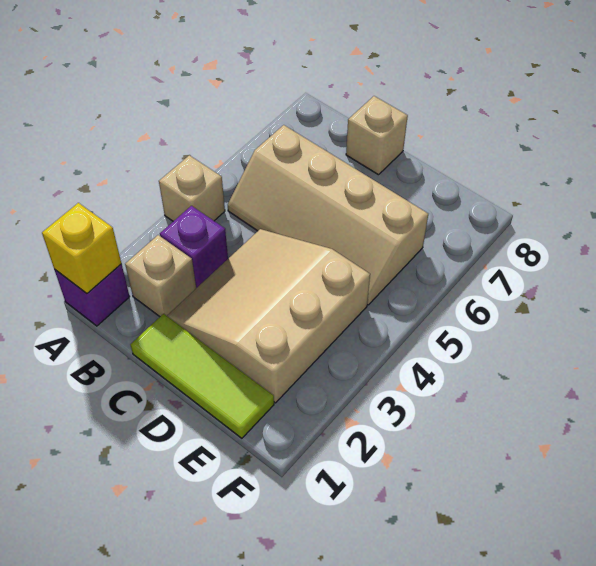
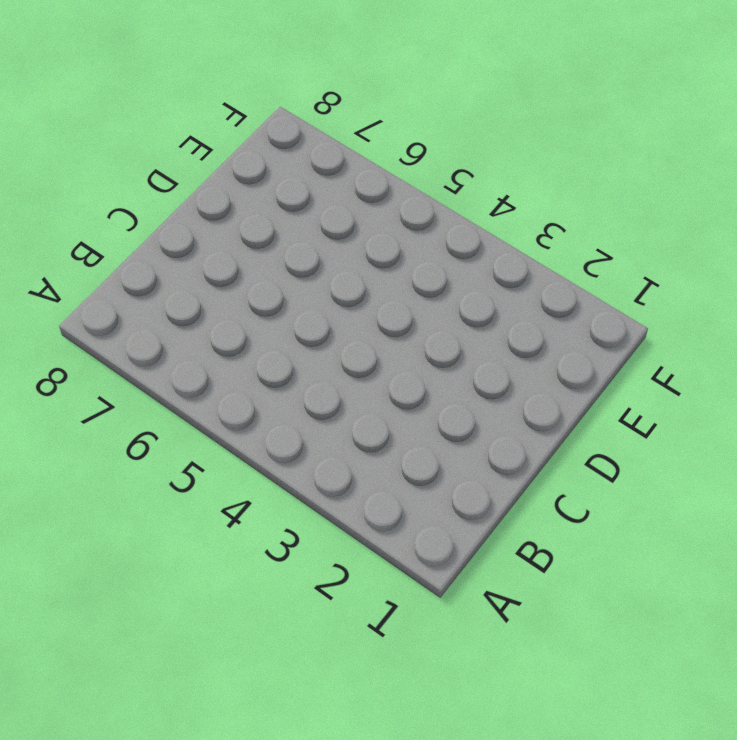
none -> purple 1x1 brick [54,264,130,326]
none -> tan 1x1 brick [159,155,225,221]

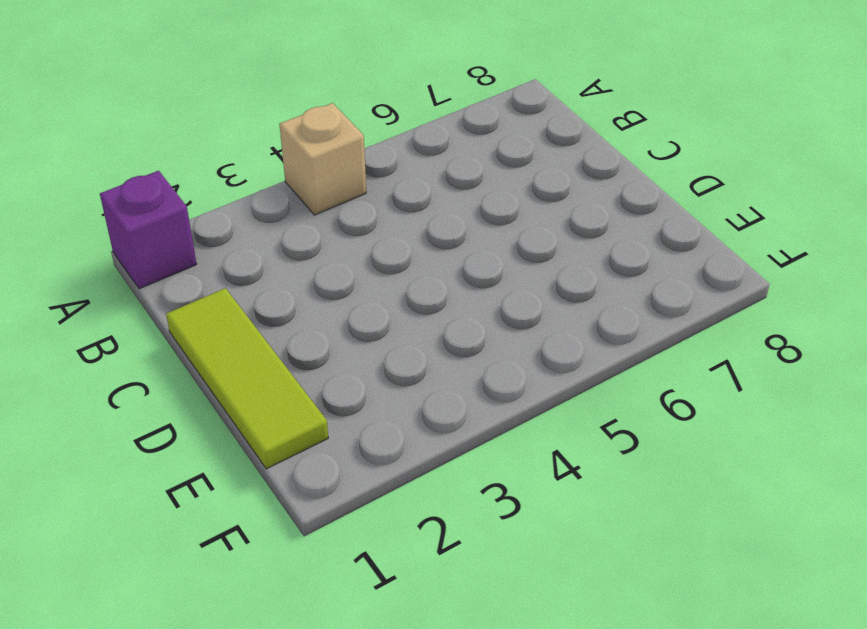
none -> tan 1x1 brick [125,235,196,317]
none -> purple 1x1 brick [160,206,228,288]

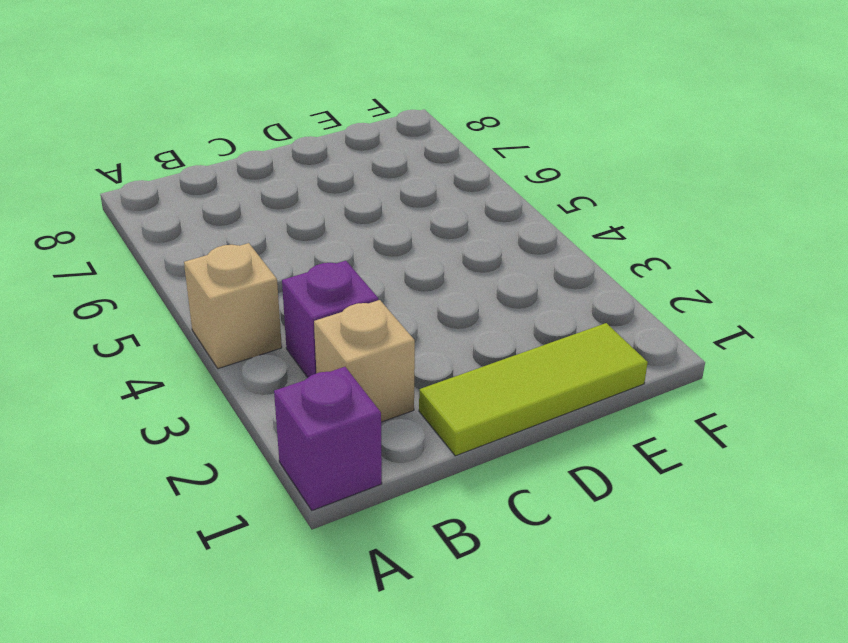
none -> tan 2x4 slope [228,125,428,305]
none -> tan 3x3 slope [167,229,370,403]

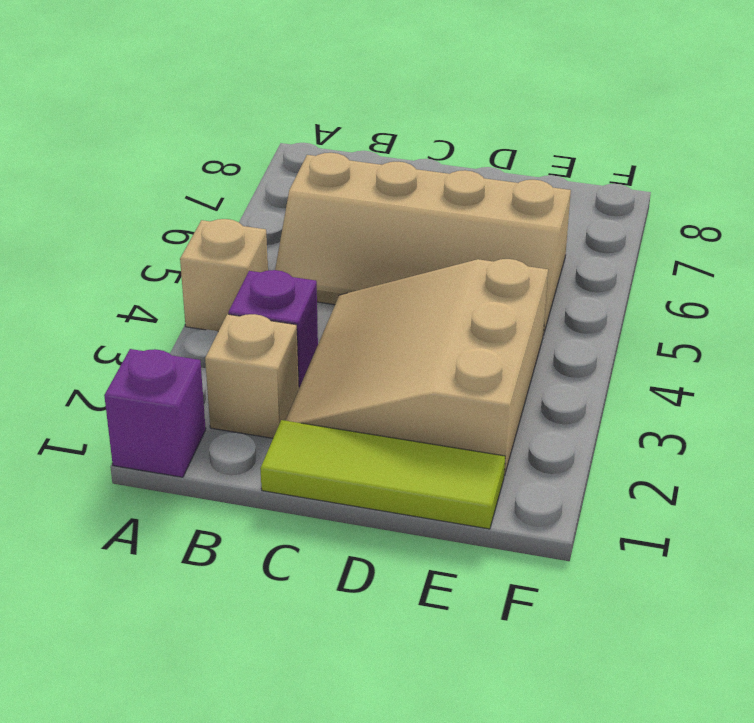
none -> tan 1x1 brick [346,96,408,175]
none -> yellow 1x1 brick [42,203,121,293]

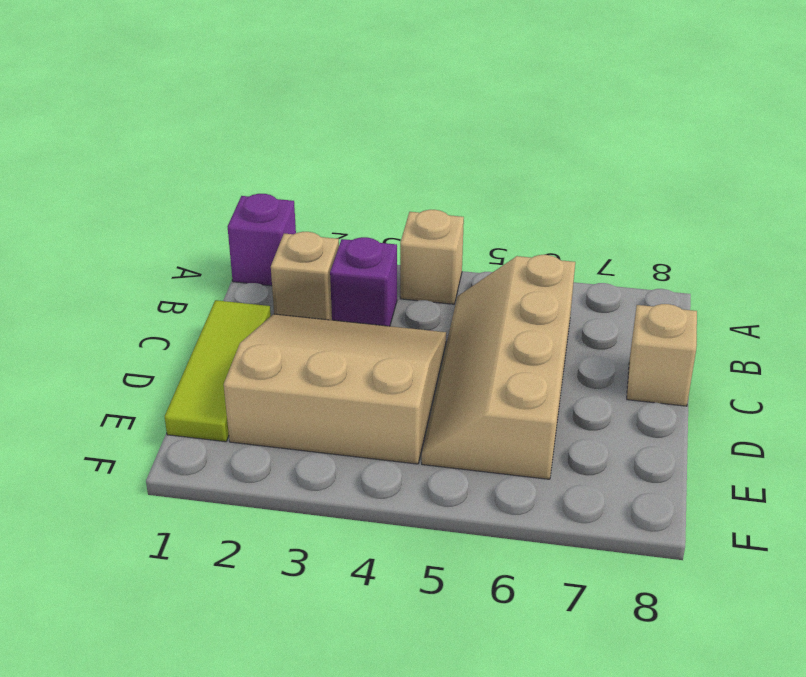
none -> yellow 1x1 brick [42,203,121,293]

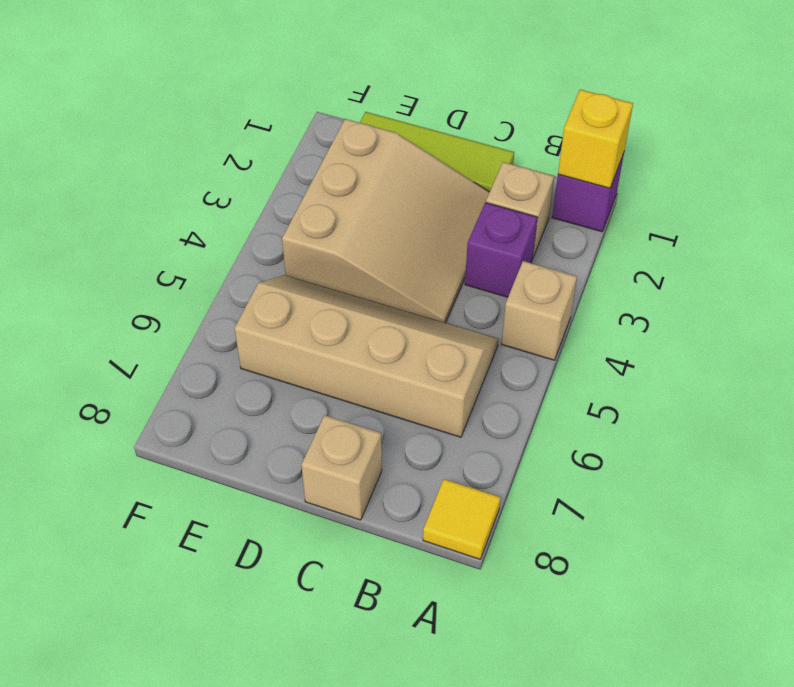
yellow 1x1 tile [423,479,501,559] -> none

